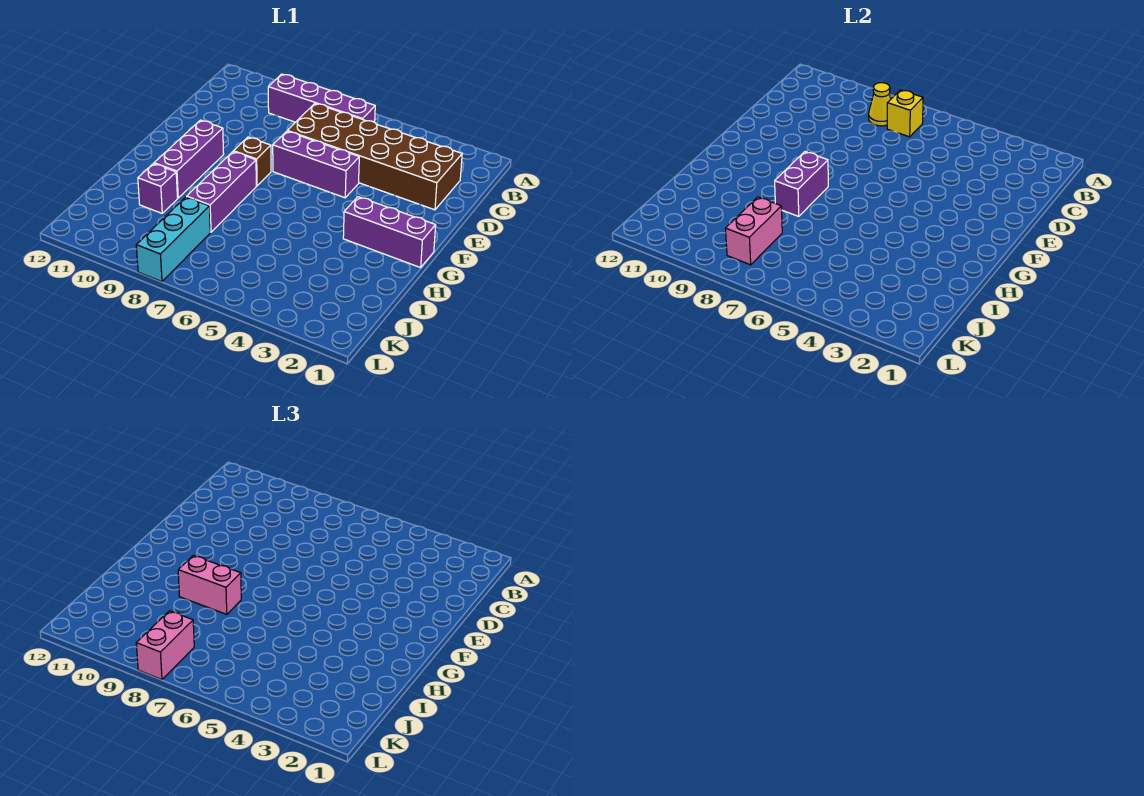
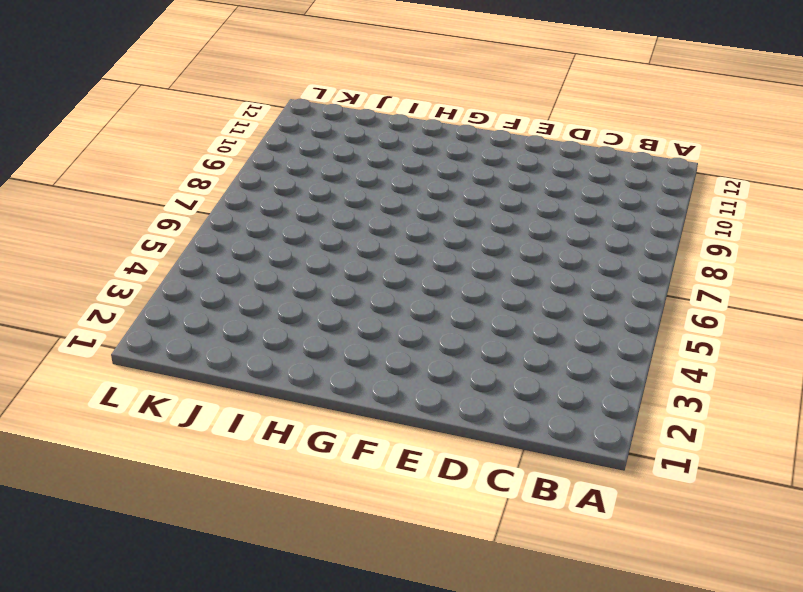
none -> purple 1x4 brick [268,74,375,122]
none -> brown 2x6 brick [287,103,462,210]
none -> purple 1x3 brick [273,131,359,198]

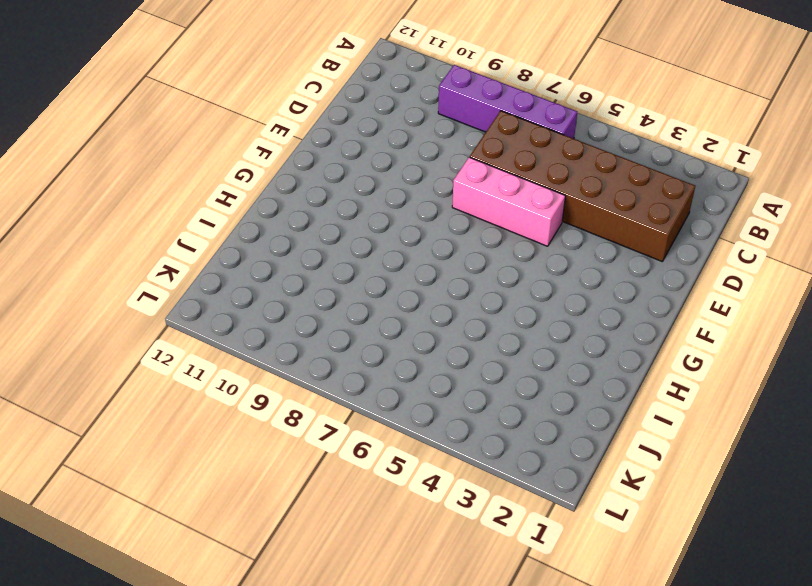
pink 1x3 brick [452,157,565,246] -> purple 1x3 brick [273,131,359,198]
none -> brown 1x1 brick [234,137,271,186]
none -> purple 1x3 brick [154,120,224,198]
none -> purple 1x3 brick [343,197,436,268]

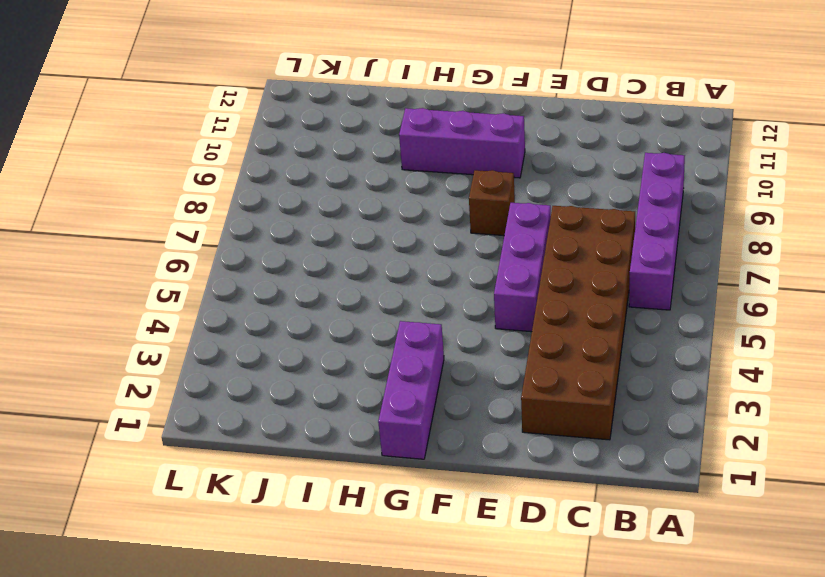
none -> purple 1x3 brick [187,152,256,232]
none -> purple 1x1 brick [138,164,178,213]
none -> cyan 1x3 brick [136,197,210,282]

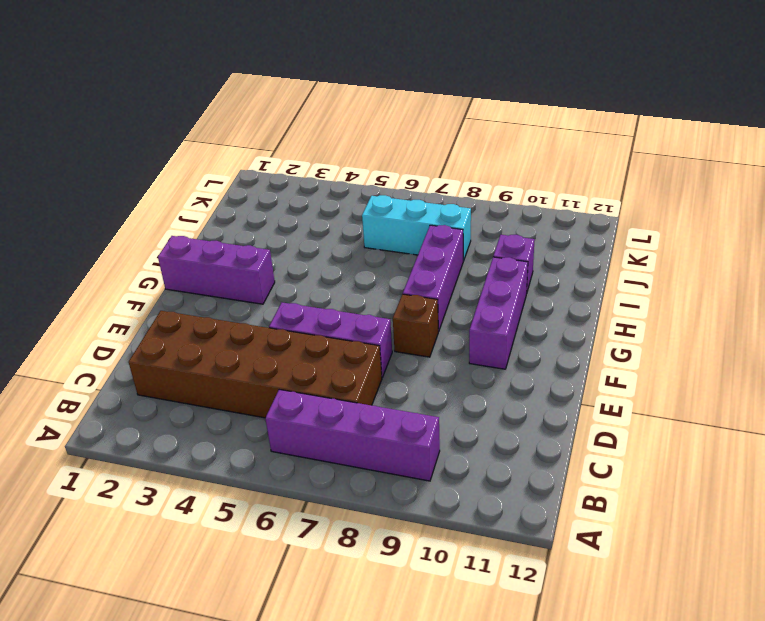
cyan 1x3 brick [362,195,471,261] -> cyan 1x3 brick turned to [136,197,210,282]
none -> yellow 1x1 brick [887,90,923,137]
none -> yellow 1x1 cone [869,83,891,126]
none -> purple 1x2 brick [775,152,828,216]

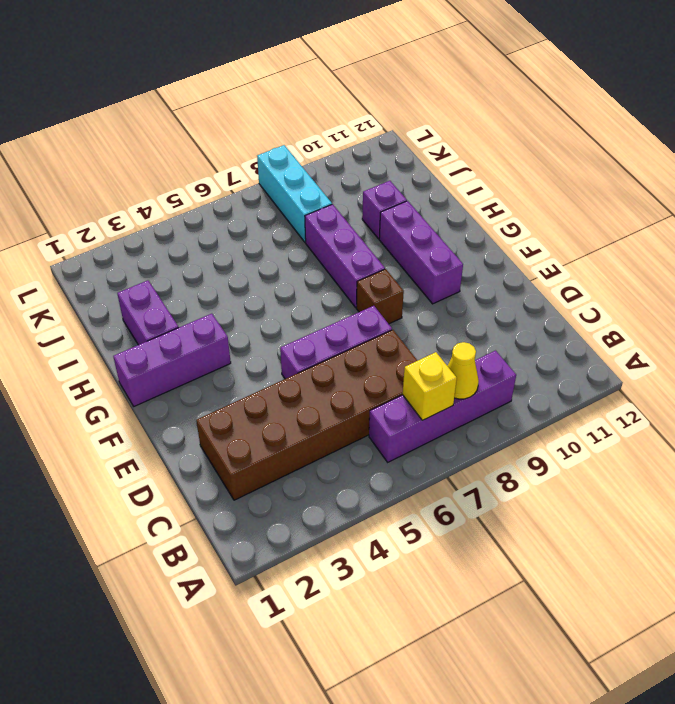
purple 1x2 brick [117,281,179,345] -> purple 1x2 brick moved to [775,152,828,216]
none -> pink 1x2 brick [725,197,782,265]
none -> pink 1x2 brick [178,555,241,614]
none -> pink 1x2 brick [136,611,194,680]

